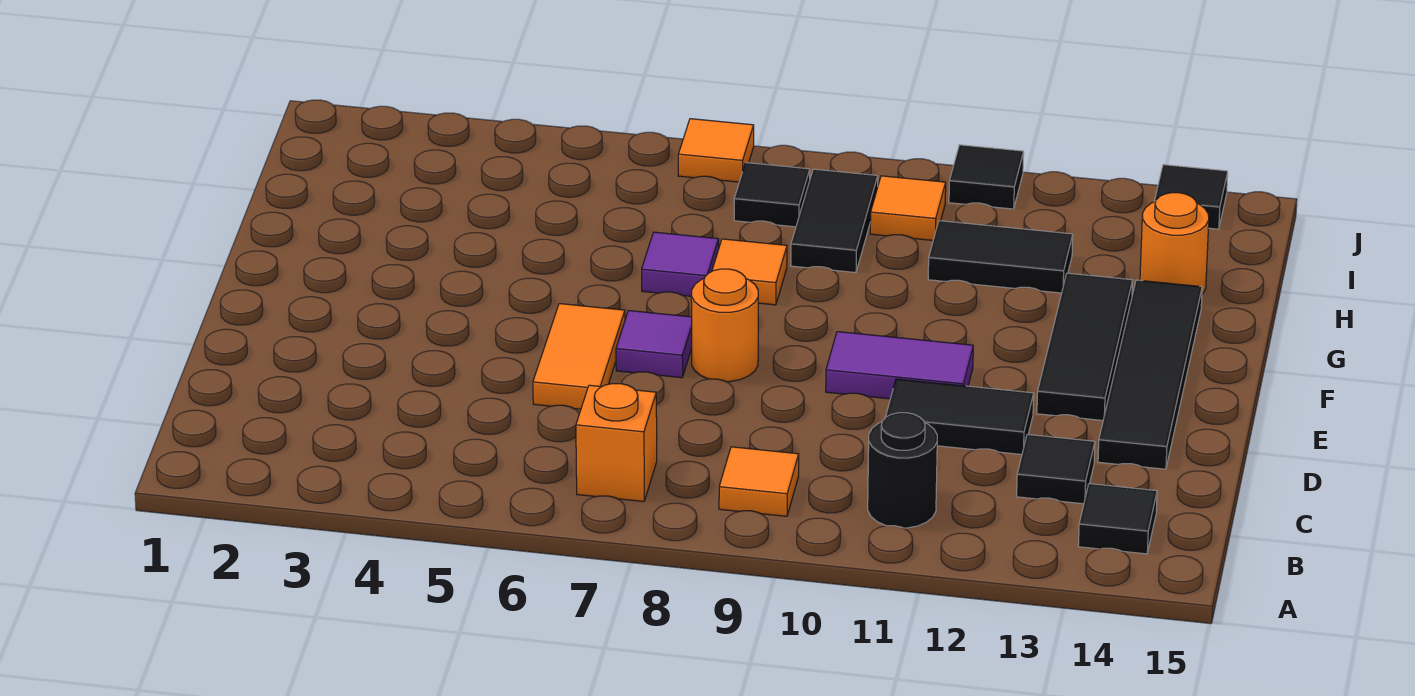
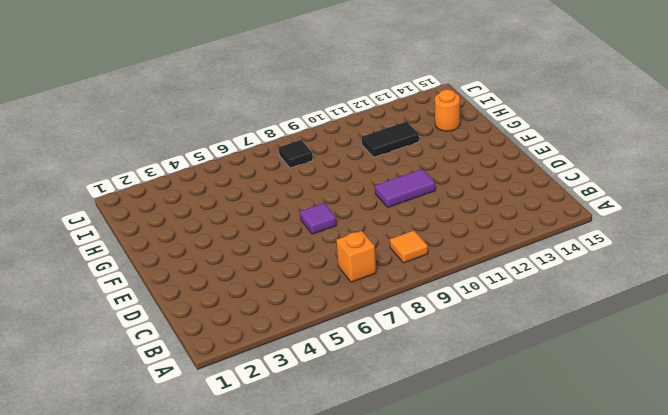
none -> black 1x1 round brick [868,413,937,528]
none -> black 1x1 tile [1078,484,1157,554]
none -> black 1x1 tile [1017,434,1095,504]

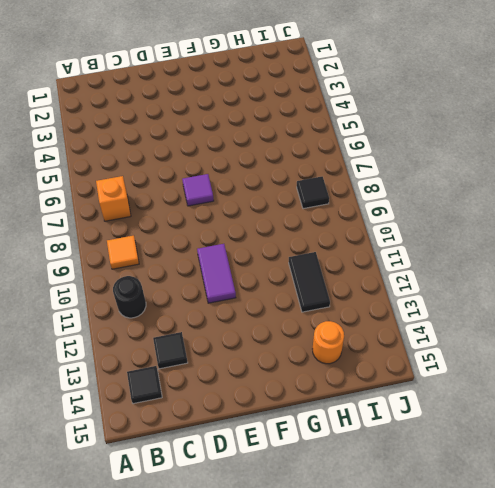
none -> orange 1x2 tile [533,304,625,409]
none -> black 1x2 tile [885,379,1034,454]
none -> black 1x4 tile [1098,280,1202,469]

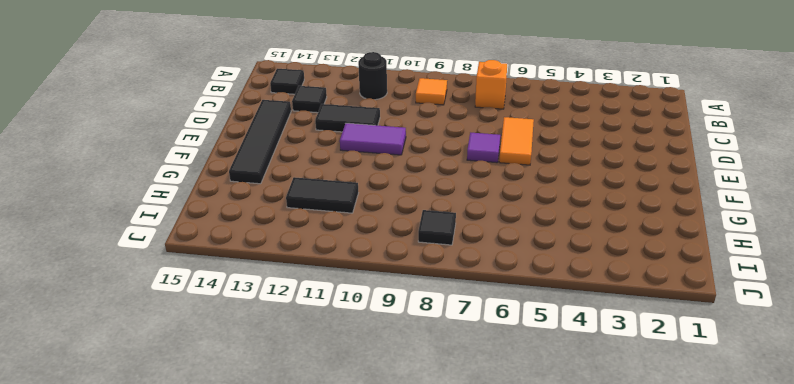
none -> orange 1x1 round brick [691,269,758,382]
none -> black 1x3 tile [1037,273,1133,420]
none -> purple 1x1 tile [642,232,719,296]

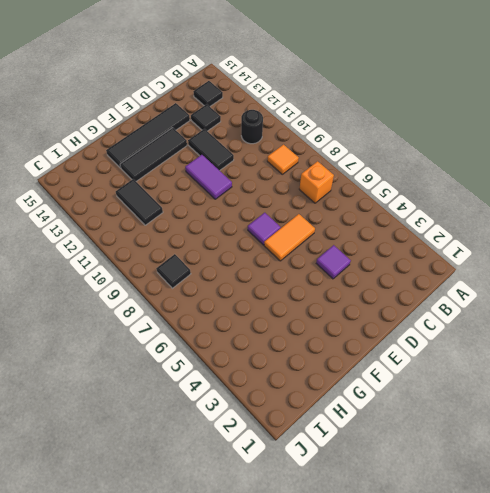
purple 1x1 tile [316,245,351,279] -> purple 1x1 tile moved to [642,232,719,296]
none -> orange 1x1 round brick [691,269,758,382]
none -> orange 1x1 tile [712,239,787,305]
none -> black 1x2 tile [791,169,878,273]

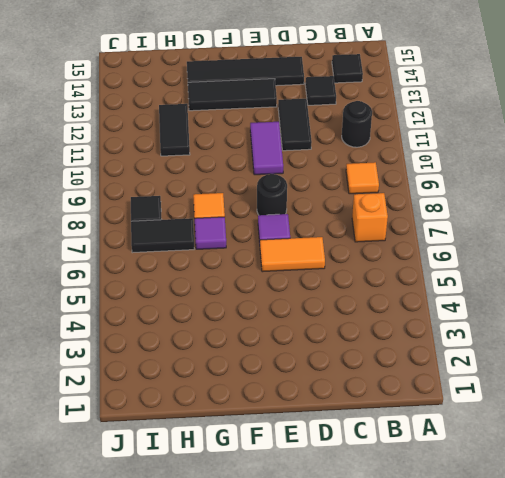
black 1x1 round brick [257,174,287,215] -> orange 1x1 round brick [691,269,758,382]
black 1x2 tile [131,218,194,253] -> black 1x2 tile moved to [791,169,878,273]
none -> orange 1x1 round brick [1140,193,1209,294]
none -> orange 1x1 tile [870,176,946,240]
none -> orange 1x1 tile [678,119,754,182]

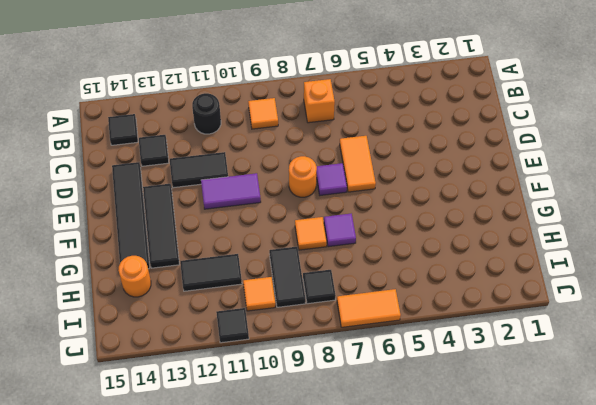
orange 1x2 tile [337,289,401,327] -> orange 1x1 tile [678,119,754,182]
none -> black 1x1 tile [1154,165,1228,229]

